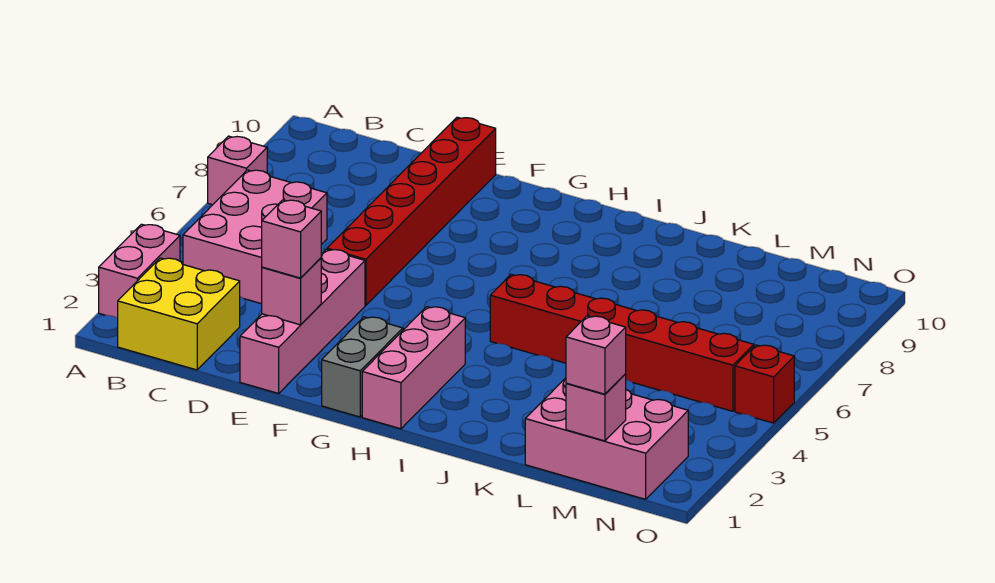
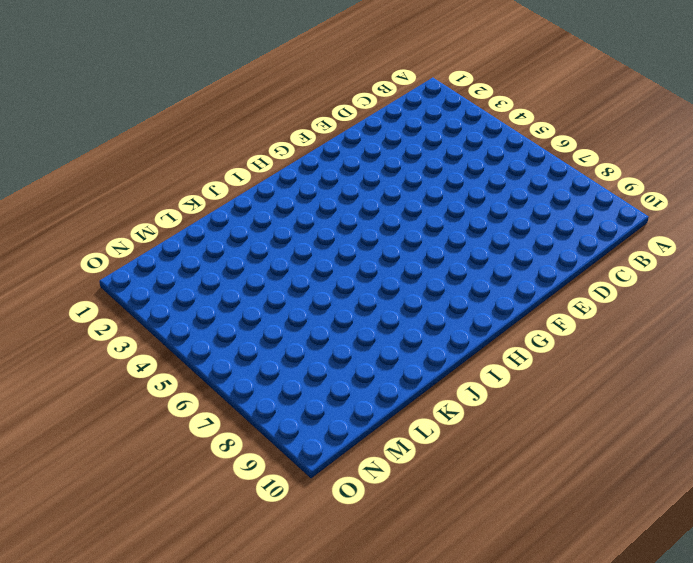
none -> pink 1x2 brick [99,224,180,318]
none -> pink 1x1 brick [208,136,267,205]
none -> yellow 2x2 brick [118,258,240,370]

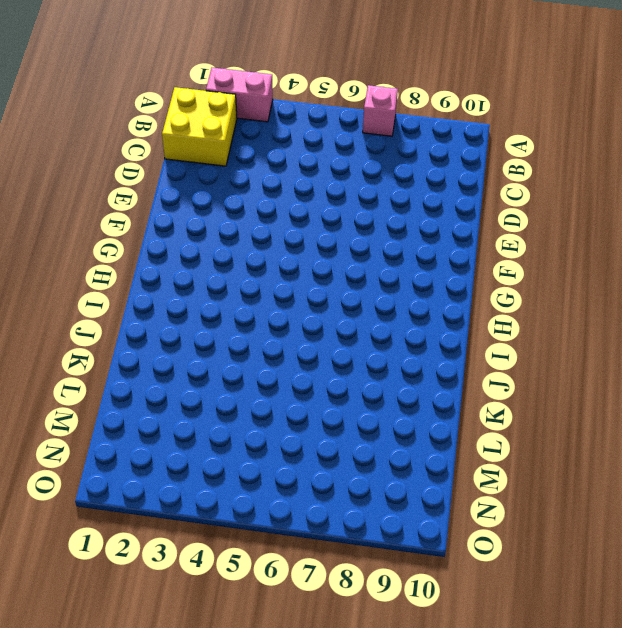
none -> pink 2x3 brick [183,170,327,304]
none -> pink 1x4 brick [240,249,365,393]
none -> red 1x6 brick [327,117,496,305]

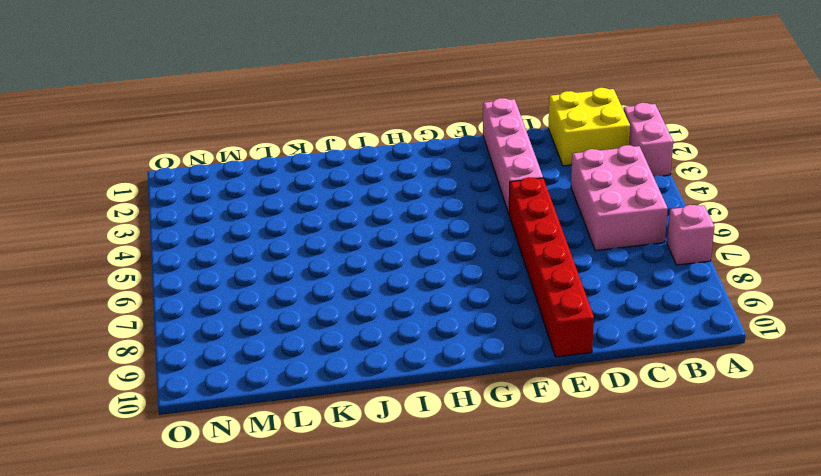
none -> grey 1x2 brick [322,317,403,417]
none -> pink 1x3 brick [362,307,465,429]
none -> red 1x6 brick [490,274,754,411]

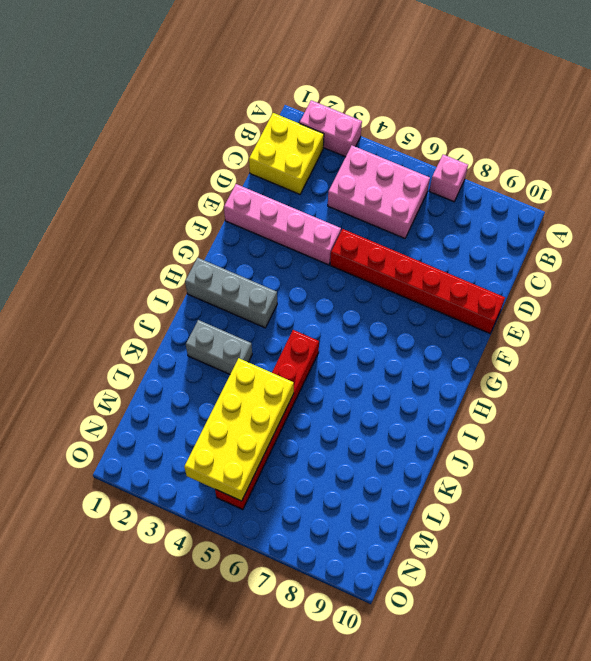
grey 1x3 brick [185,258,277,328] -> pink 1x3 brick [362,307,465,429]
grey 1x2 brick [186,320,252,374] -> grey 1x2 brick moved to [322,317,403,417]
yellow 2x4 brick [184,358,294,501] -> none
none -> pink 2x3 brick [525,378,688,499]
none -> red 1x1 brick [735,345,794,423]
none -> pink 1x1 brick [262,258,321,325]

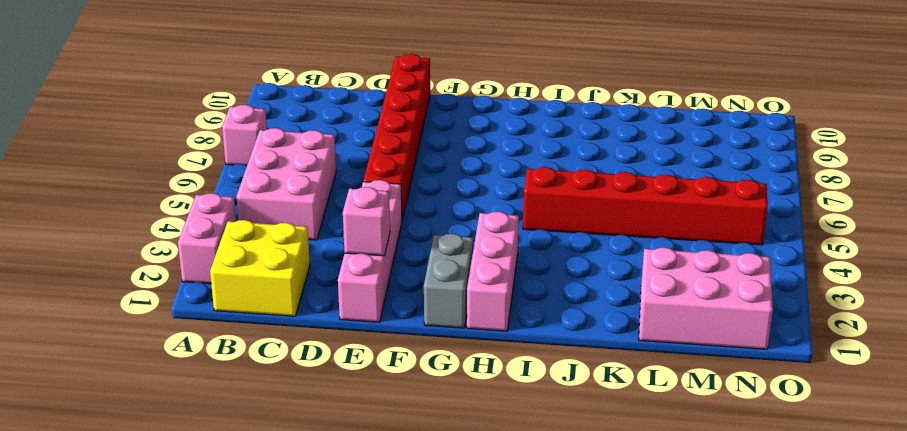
none -> red 1x1 brick [735,345,794,423]
none -> pink 1x1 brick [566,374,626,441]
none -> pink 1x1 brick [262,200,321,278]

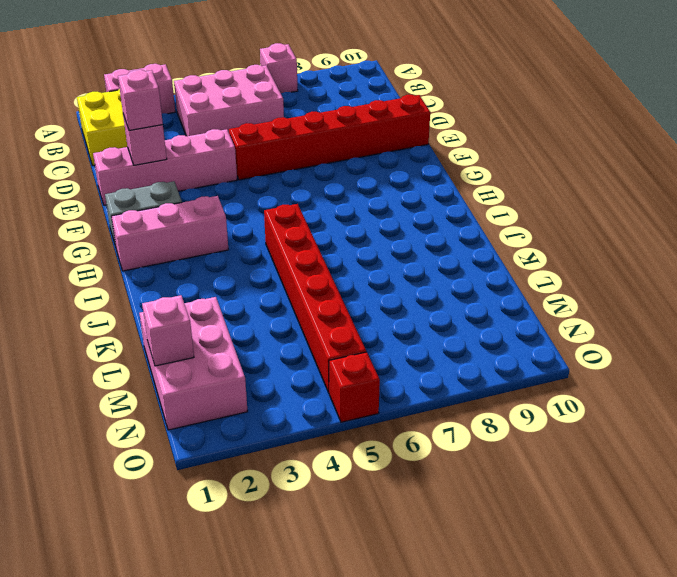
none -> pink 1x1 brick [566,316,626,394]

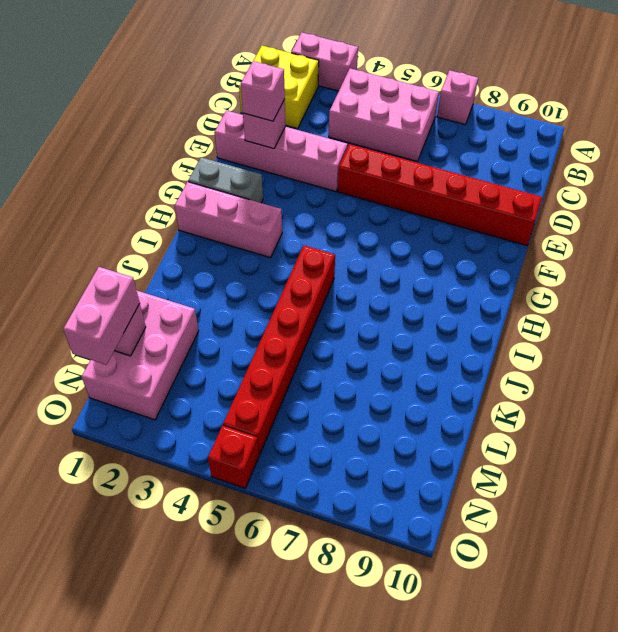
pink 1x2 brick [63,267,140,365] -> pink 1x1 brick [566,316,626,394]

